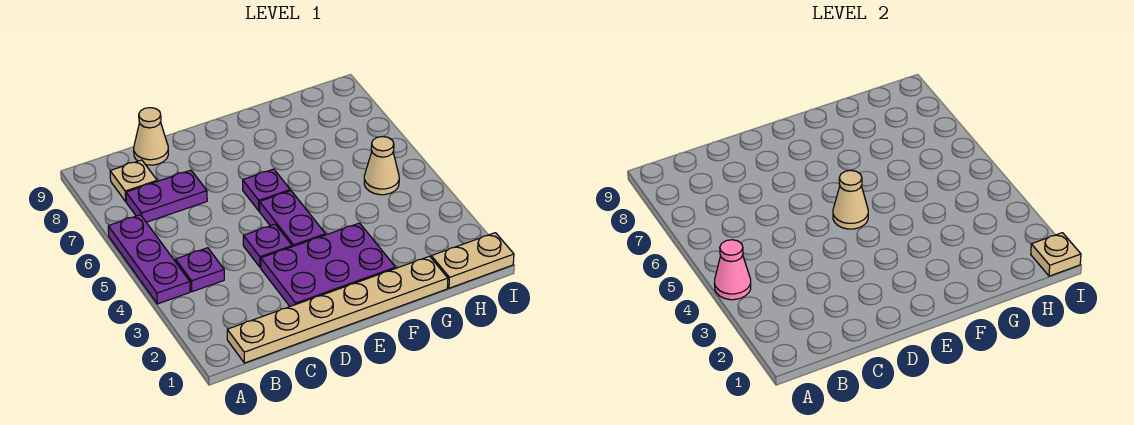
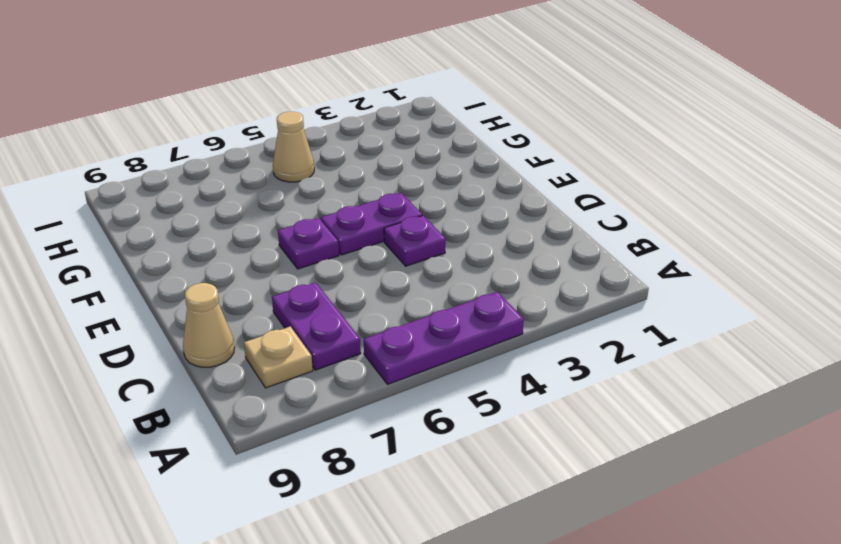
none -> tan 1x6 plate [227,256,448,363]
none -> purple 1x1 plate [175,248,224,292]
none -> purple 2x3 plate [261,223,396,306]

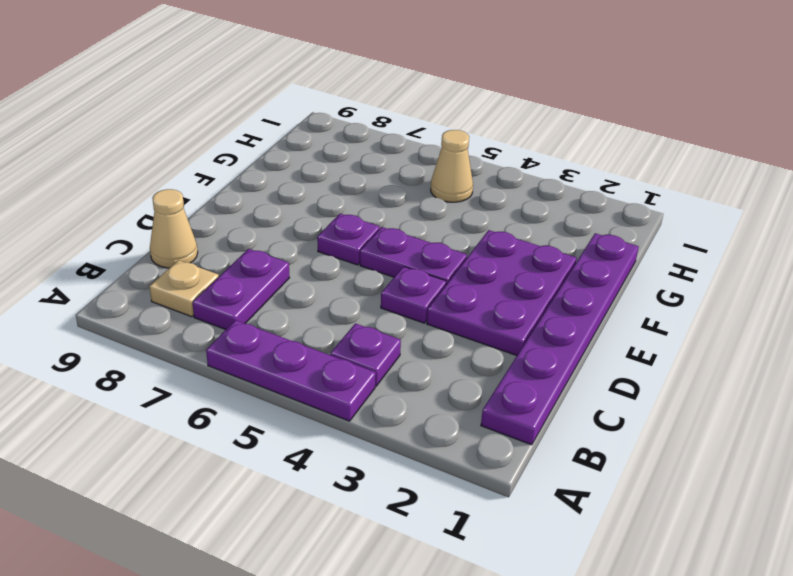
purple 1x6 plate [481,233,639,445] -> tan 1x6 plate [227,256,448,363]
none -> tan 1x2 plate [431,233,514,288]
none -> pink 1x1 cone [714,240,751,300]
none -> tan 1x1 cone [833,170,868,229]

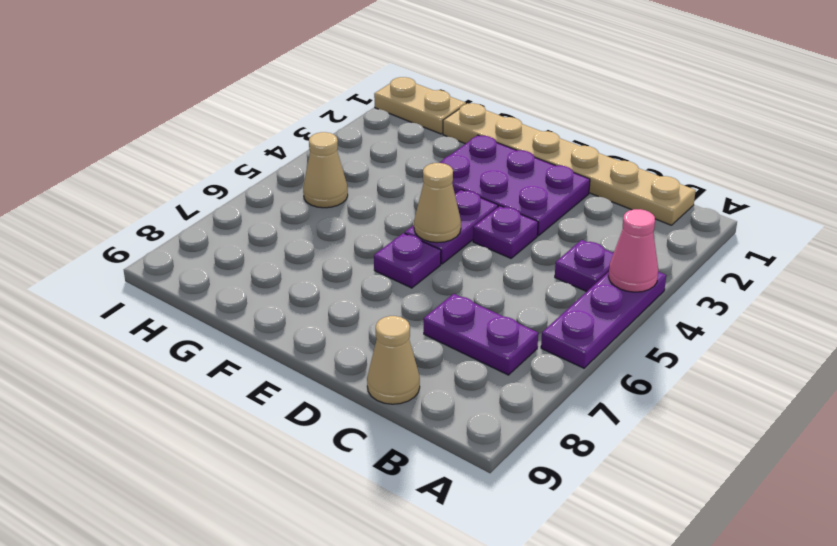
none -> tan 1x1 plate [110,160,157,202]
none -> tan 1x1 plate [1031,233,1081,276]

